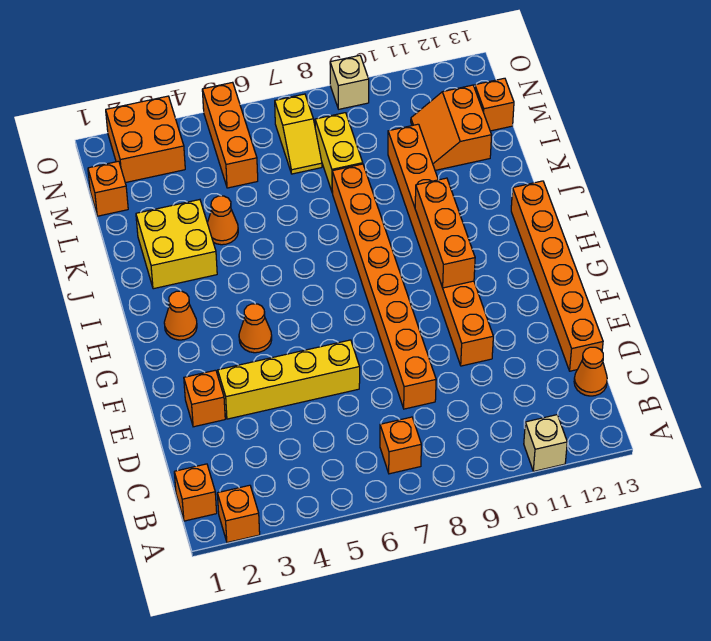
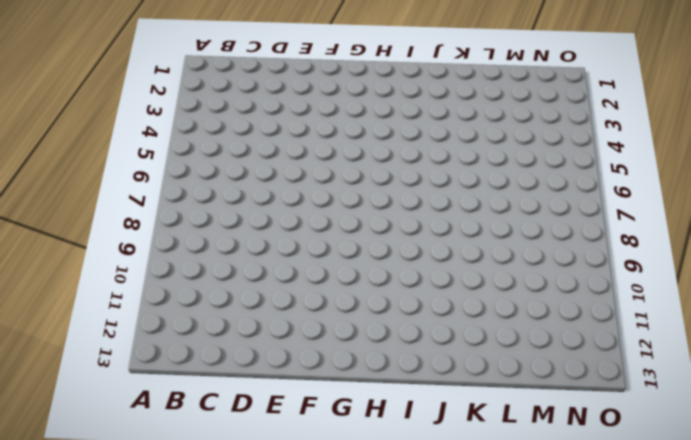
none -> orange 1x1 brick [217,485,260,543]
none -> tan 1x1 brick [524,415,567,471]
none -> orange 1x1 brick [174,464,217,521]

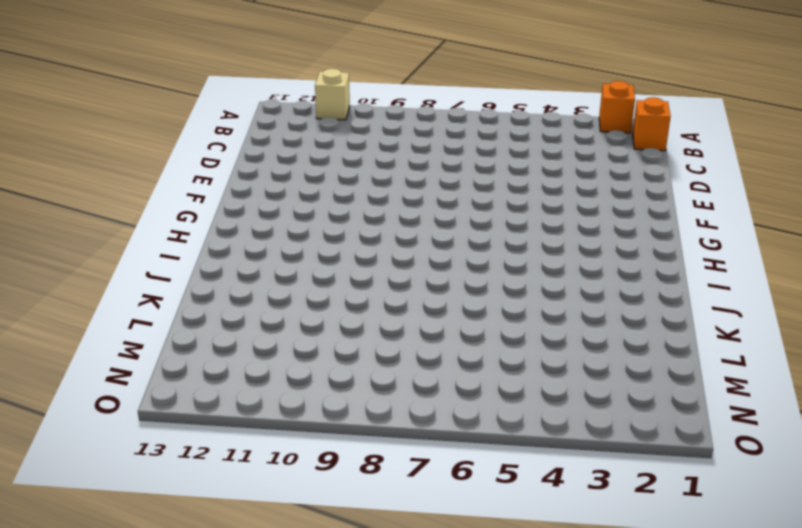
none -> orange 1x1 brick [380,417,421,474]
none -> orange 1x1 cone [574,347,607,396]
none -> orange 1x8 brick [332,164,436,409]

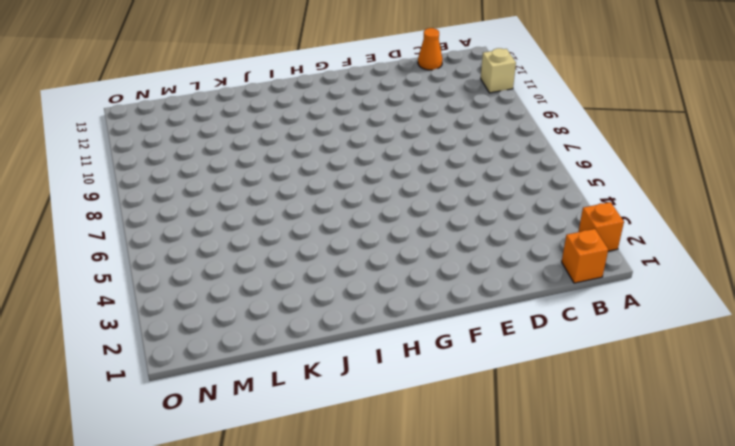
none -> orange 1x1 brick [380,417,421,474]
none -> orange 1x8 brick [332,164,436,409]
none -> orange 1x6 brick [511,181,603,371]

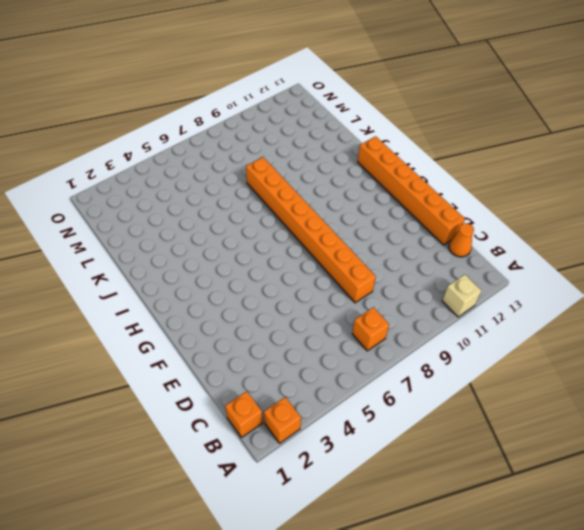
none -> orange 1x1 brick [184,370,225,427]
none -> yellow 1x4 brick [218,340,360,419]
none -> orange 1x8 brick [388,124,493,366]

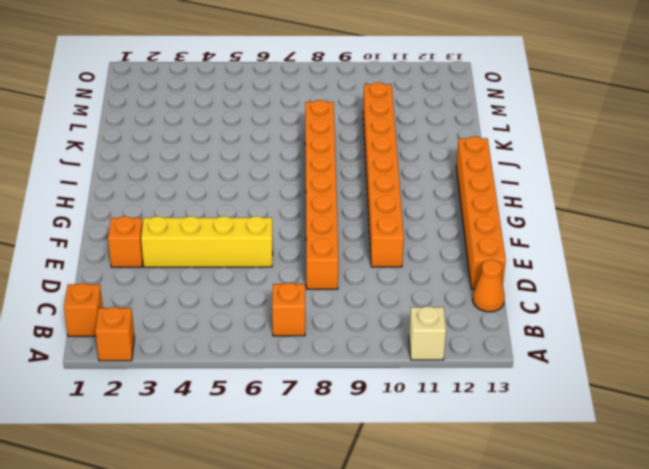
none -> orange 1x1 cone [239,304,272,353]
none -> orange 1x1 cone [164,291,197,340]
none -> yellow 2x2 brick [136,200,217,289]

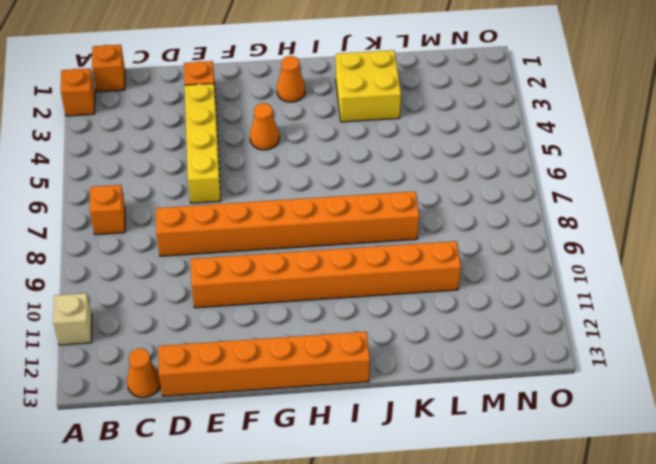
none -> orange 1x1 cone [207,196,238,245]
none -> yellow 1x2 brick [315,113,363,193]
none -> orange 2x2 slope [411,85,492,170]

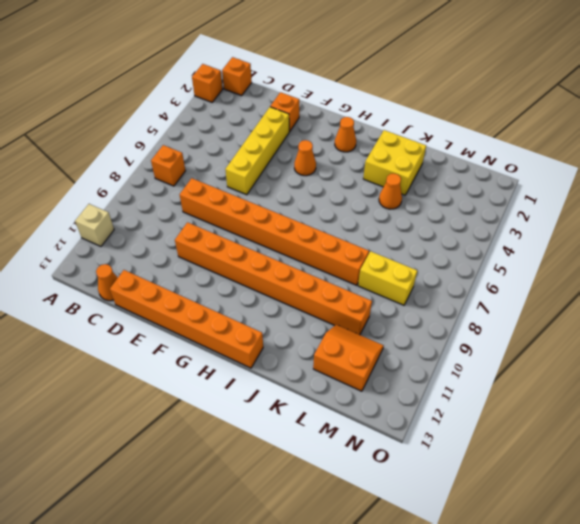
none -> orange 1x1 brick [88,161,128,216]
none -> orange 1x3 brick [202,82,258,188]
none -> yellow 1x2 slope [275,94,322,174]

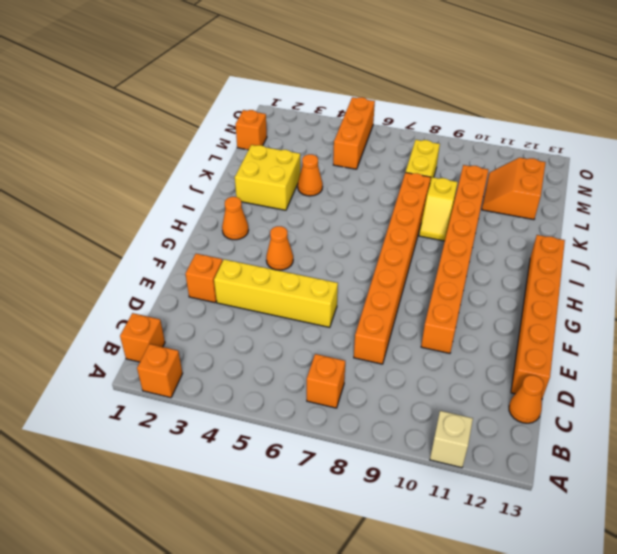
yellow 1x2 slope [419,177,458,241] -> yellow 1x2 slope moved to [275,94,322,174]
none -> orange 1x1 brick [475,78,514,131]
none -> orange 2x2 brick [106,96,185,183]
none -> tan 1x1 brick [330,55,369,109]

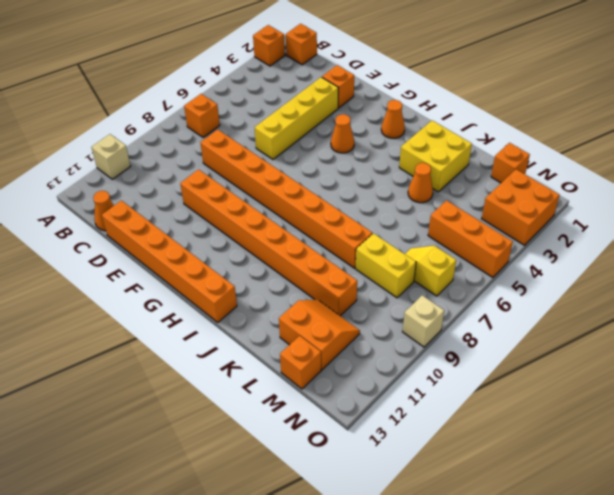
none -> orange 1x3 brick [415,178,475,288]

